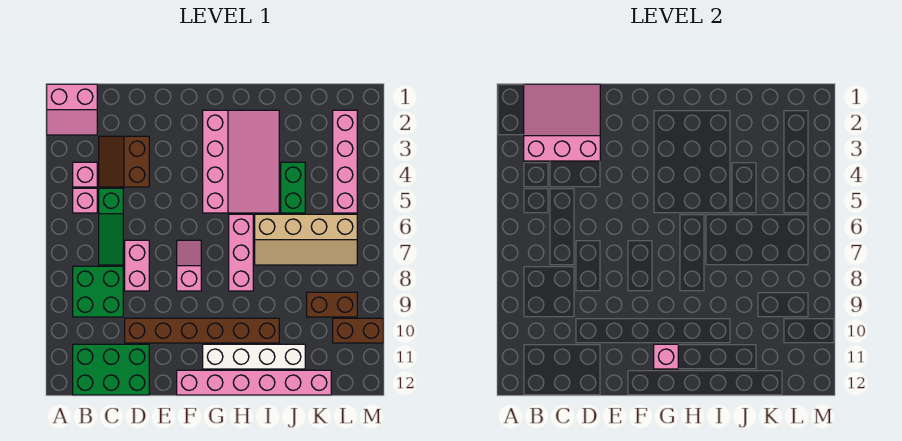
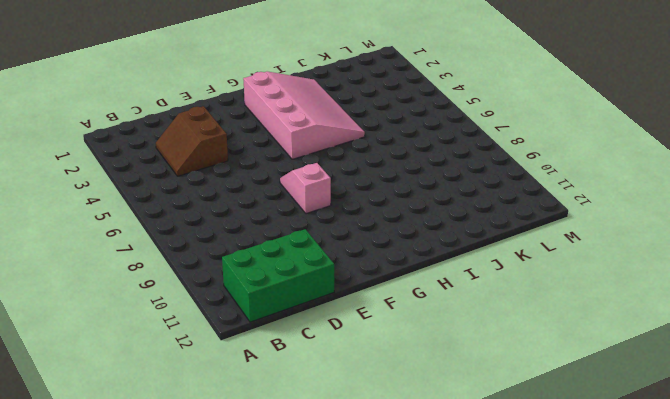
none -> pink 2x2 slope [47,84,97,135]
none -> pink 1x1 brick [73,162,97,187]
none -> pink 1x1 brick [73,188,97,213]

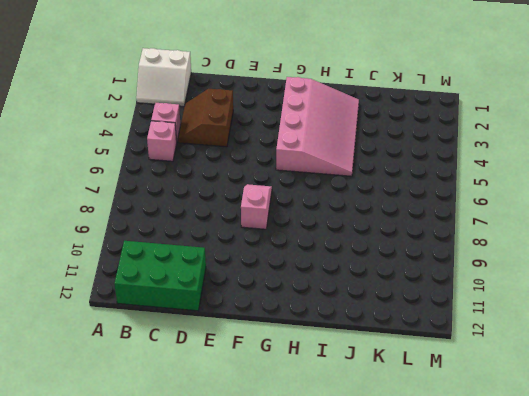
white 2x2 slope [136,48,191,106] -> pink 2x2 slope [47,84,97,135]
none -> green 2x2 brick [73,266,123,317]
none -> green 1x3 slope [99,188,123,265]
none -> pink 1x2 brick [125,240,149,291]

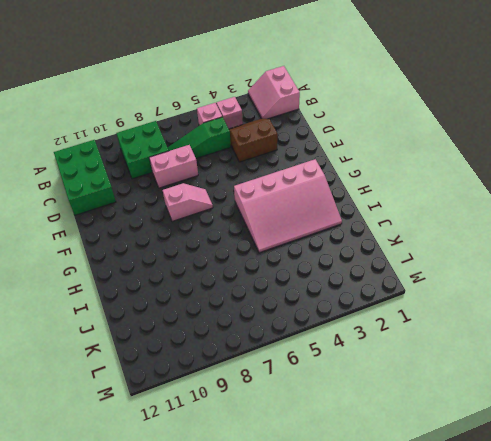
none -> brown 1x6 brick [125,318,279,343]
none -> pink 1x6 brick [177,370,331,395]
none -> white 1x4 brick [203,344,305,369]

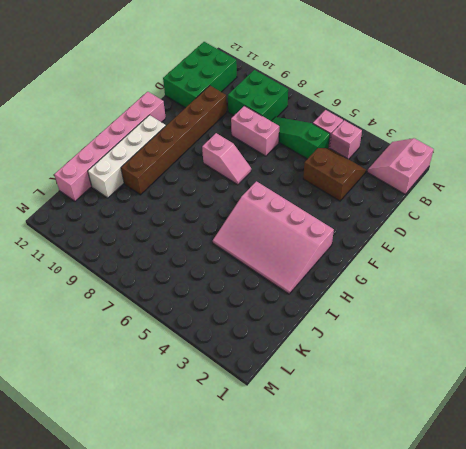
none -> pink 1x3 brick [229,214,253,291]
none -> tan 2x4 slope [255,214,357,265]
none -> green 1x2 brick [281,162,305,213]

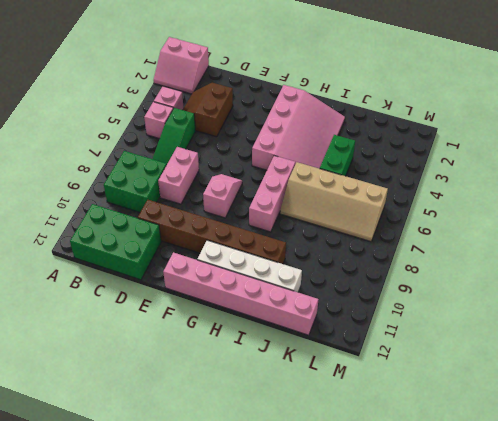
none -> brown 1x2 brick [307,292,357,317]
none -> pink 1x4 brick [333,110,357,213]
none -> brown 1x2 brick [333,318,383,343]

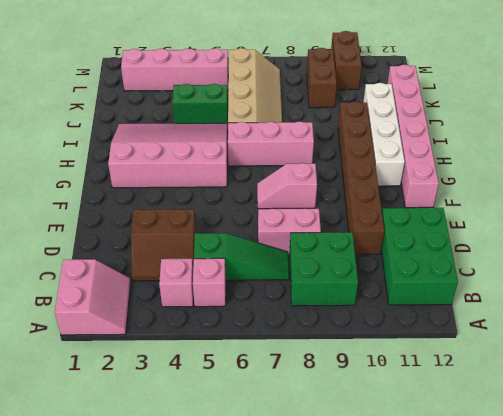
none -> pink 3x3 slope [524,84,600,161]
none -> pink 1x1 brick [654,344,678,369]

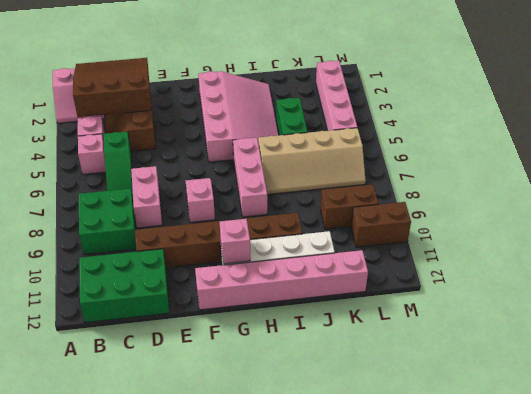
brown 3x3 slope [73,58,152,117] -> pink 3x3 slope [524,84,600,161]

